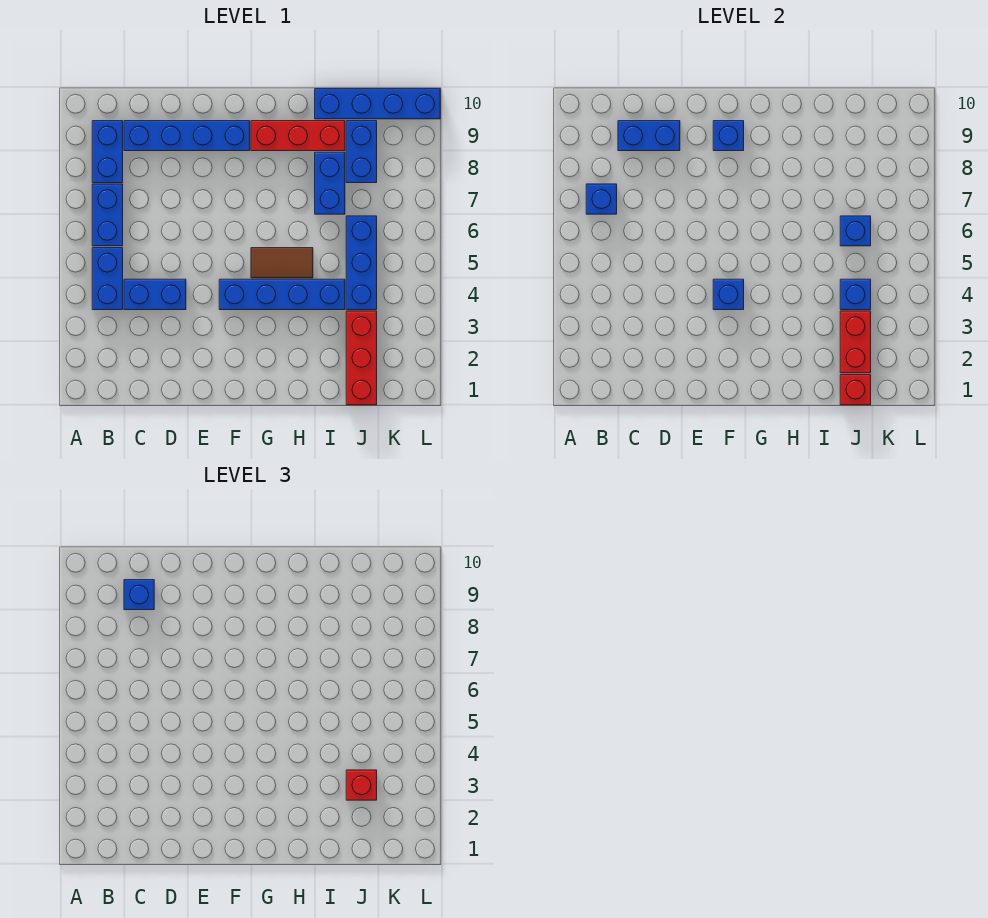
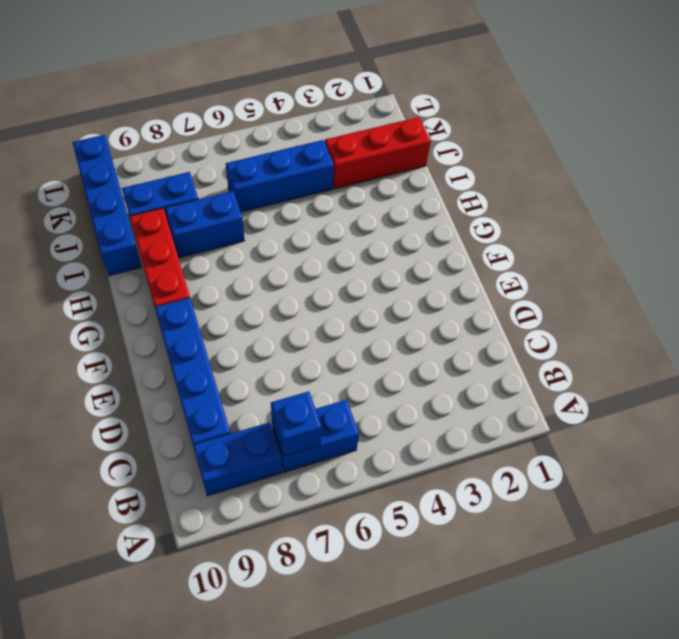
none -> blue 1x2 brick [92,248,123,310]
none -> blue 1x2 brick [124,279,186,310]
none -> blue 1x4 brick [219,279,345,310]

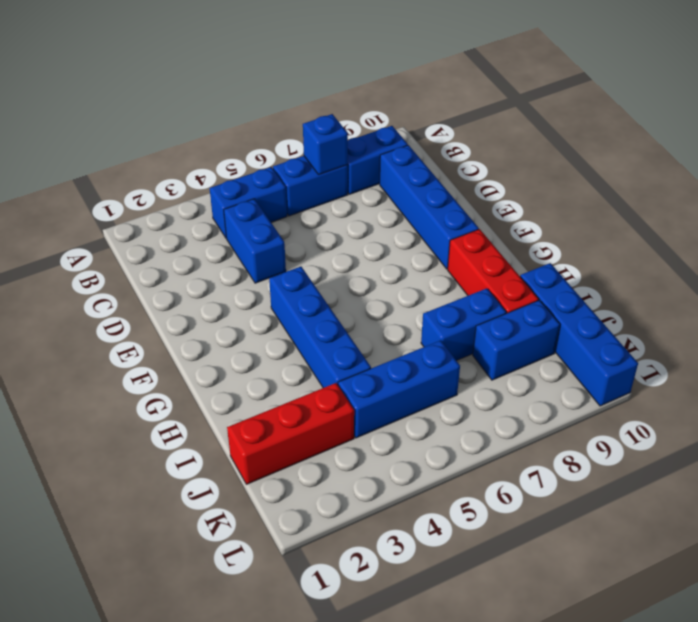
none -> brown 1x2 tile [251,248,313,278]
none -> blue 1x2 brick [618,121,680,151]
none -> blue 1x1 brick [713,279,744,310]

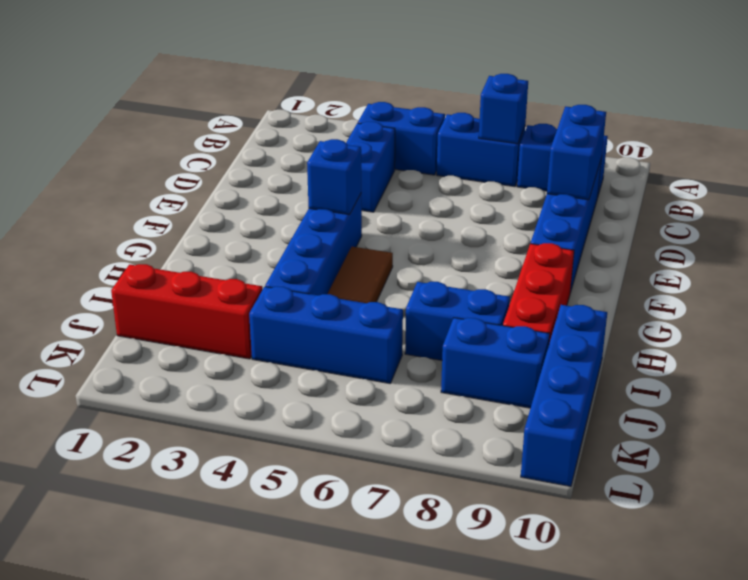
none -> blue 1x1 brick [713,121,744,151]
none -> red 1x1 brick [840,375,871,405]
none -> red 1x2 brick [840,311,871,373]

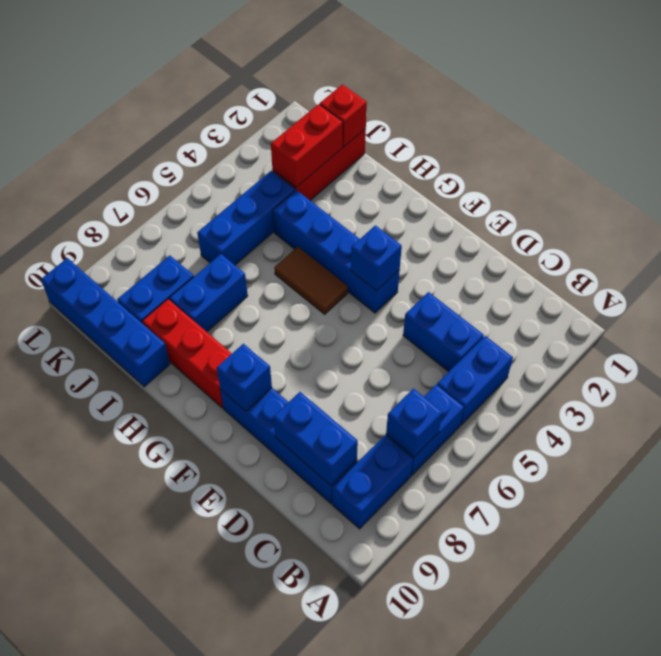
none -> blue 1x1 brick [840,279,871,310]
none -> blue 1x1 brick [840,216,871,246]
none -> blue 1x1 brick [124,580,154,610]

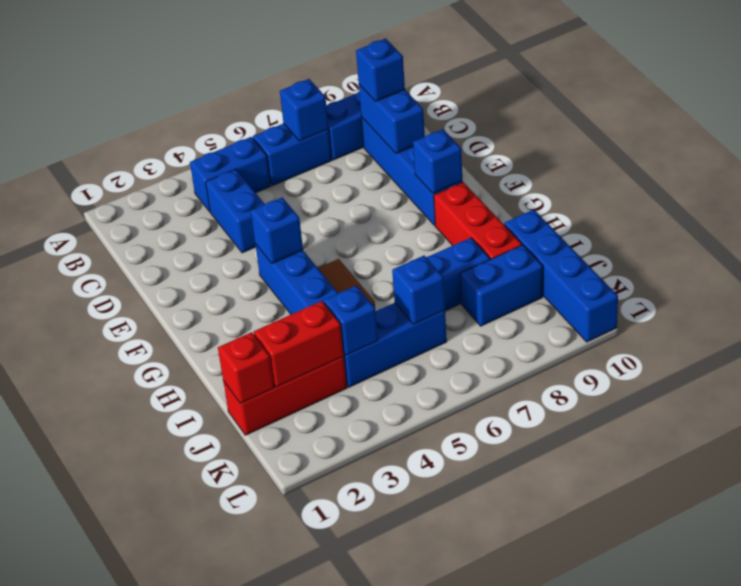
none -> red 1x1 brick [346,770,377,800]

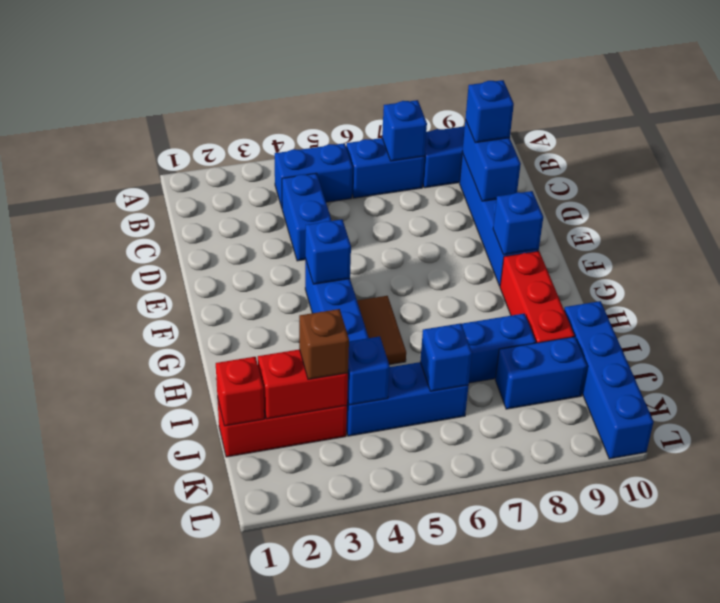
brown 1x1 brick [299,309,349,380] -> red 1x1 brick [346,770,377,800]

